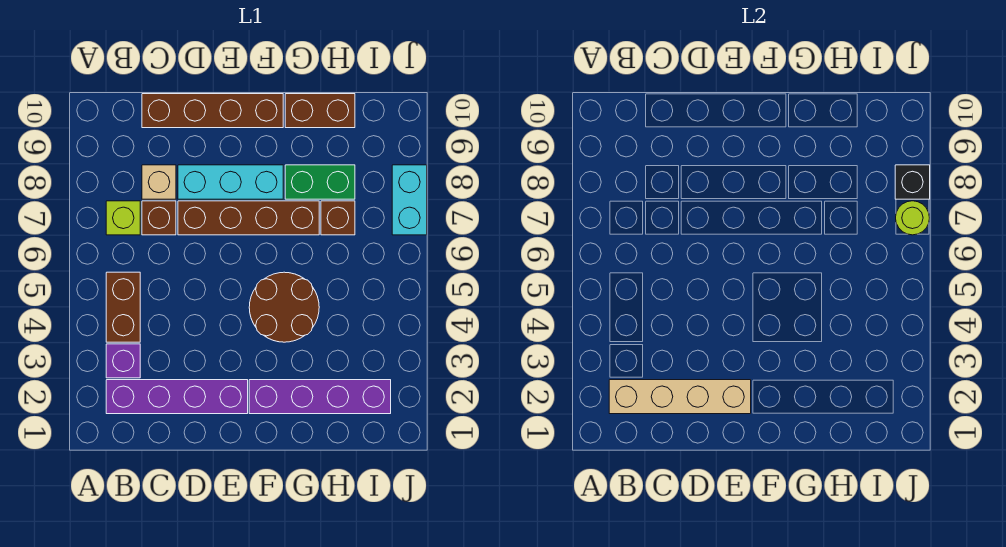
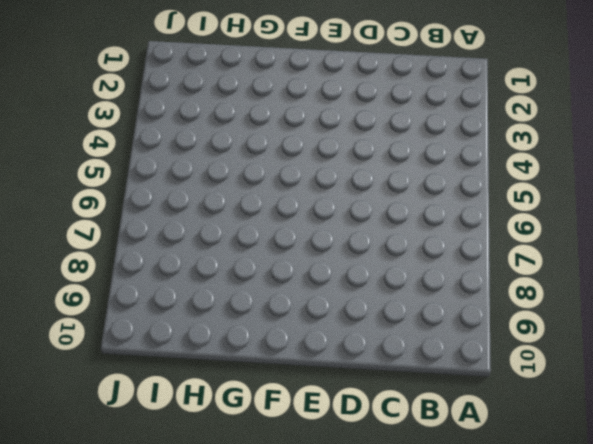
none -> purple 1x4 brick [106,380,248,414]
none -> purple 1x1 brick [106,344,140,378]
none -> brown 1x2 brick [106,272,140,342]

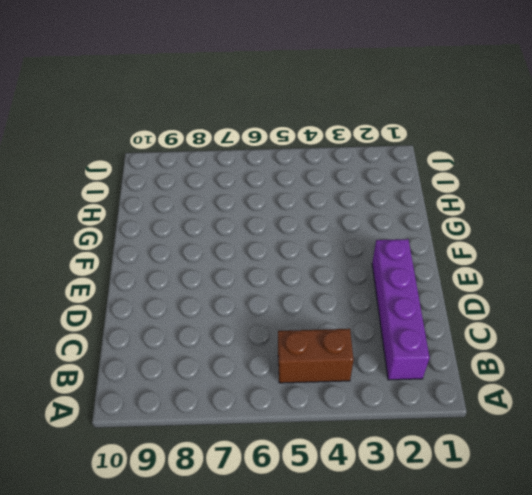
none -> purple 1x1 brick [106,344,140,378]
none -> lime 1x1 brick [106,201,140,235]
none -> brown 1x1 brick [142,201,176,235]

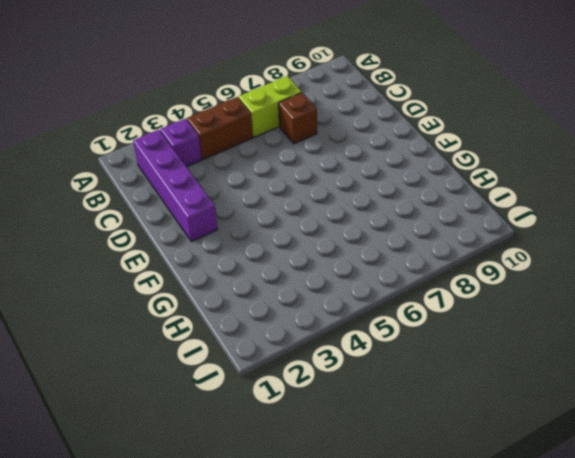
lime 1x2 brick [239,76,302,137] -> lime 1x1 brick [106,201,140,235]
none -> tan 1x1 brick [142,165,176,199]
none -> brown 1x4 brick [142,94,283,128]
none -> brown 1x4 brick [178,201,319,235]

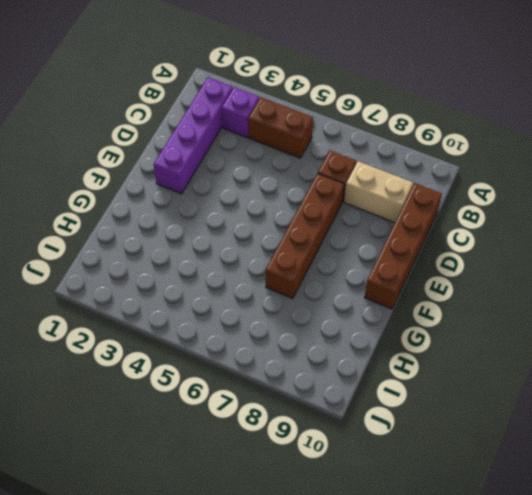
tan 1x2 brick [344,161,413,223] -> tan 1x1 brick [142,165,176,199]
none -> lime 1x1 brick [106,201,140,235]
none -> cyan 1x3 brick [178,165,283,199]
none -> purple 1x4 brick [249,380,391,414]

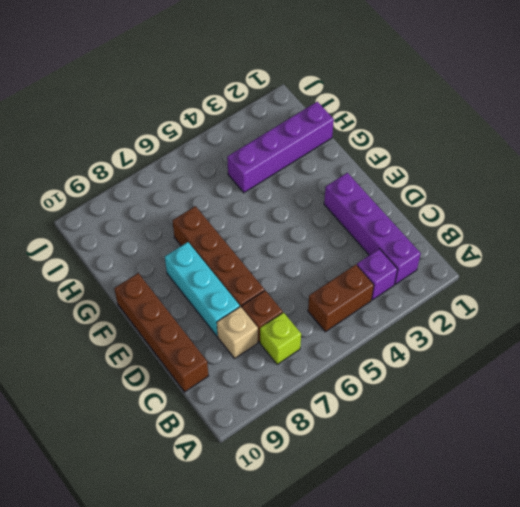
purple 1x4 brick [227,102,334,193] -> purple 1x4 brick turned to [249,380,391,414]
none -> brown 2x2 round brick [249,272,319,342]
none -> green 1x2 brick [285,165,355,199]
none -> brown 1x2 brick [285,94,355,128]

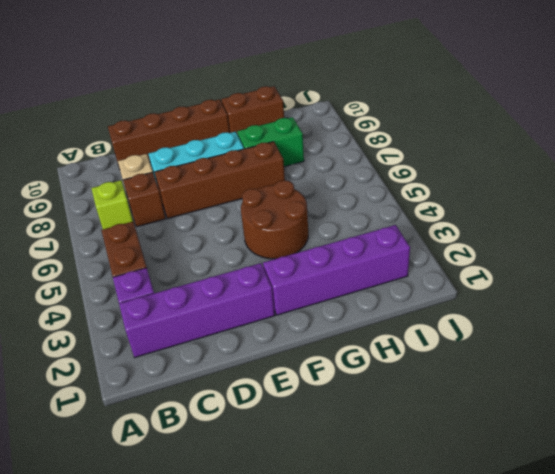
none -> brown 1x1 brick [321,201,355,235]
none -> cyan 1x2 brick [392,165,427,235]
none -> tan 1x4 brick [609,380,751,414]

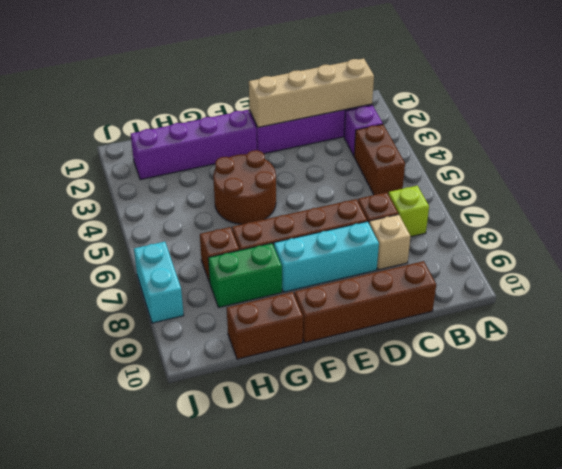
none -> lime 1x1 round brick [896,201,929,235]
none -> black 1x1 brick [895,165,930,199]

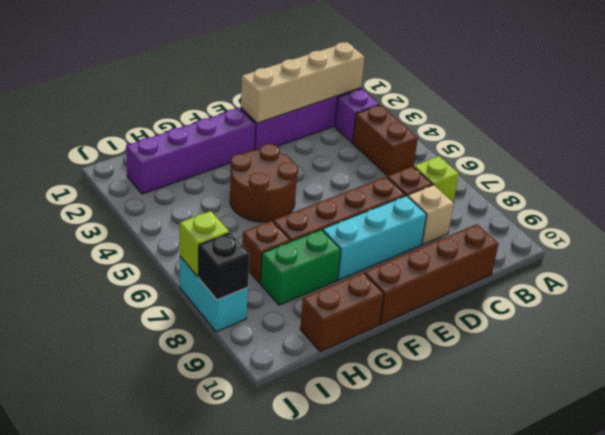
lime 1x1 brick [180,211,229,277] -> lime 1x1 round brick [896,201,929,235]

